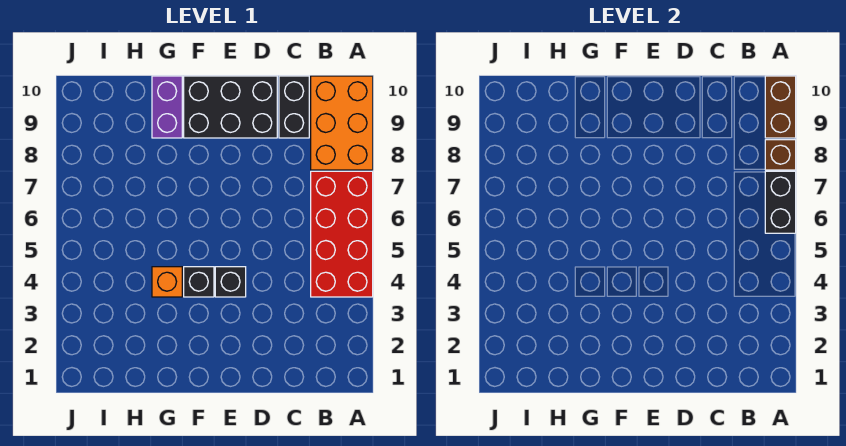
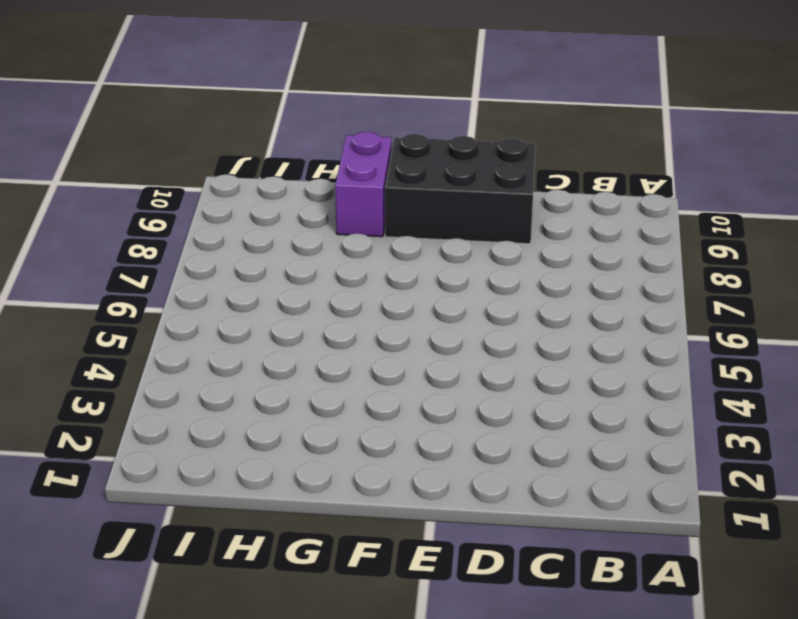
none -> red 2x4 brick [311,171,373,297]
none -> orange 2x3 brick [311,76,373,170]

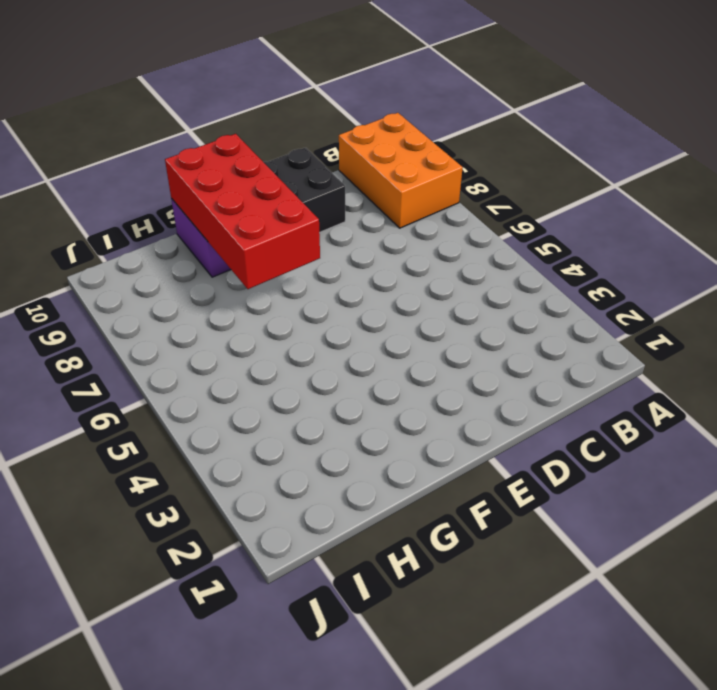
red 2x4 brick [165,134,320,289] -> red 2x4 brick moved to [311,171,373,297]
none -> black 1x2 brick [279,76,309,138]
none -> black 1x1 brick [215,267,246,297]

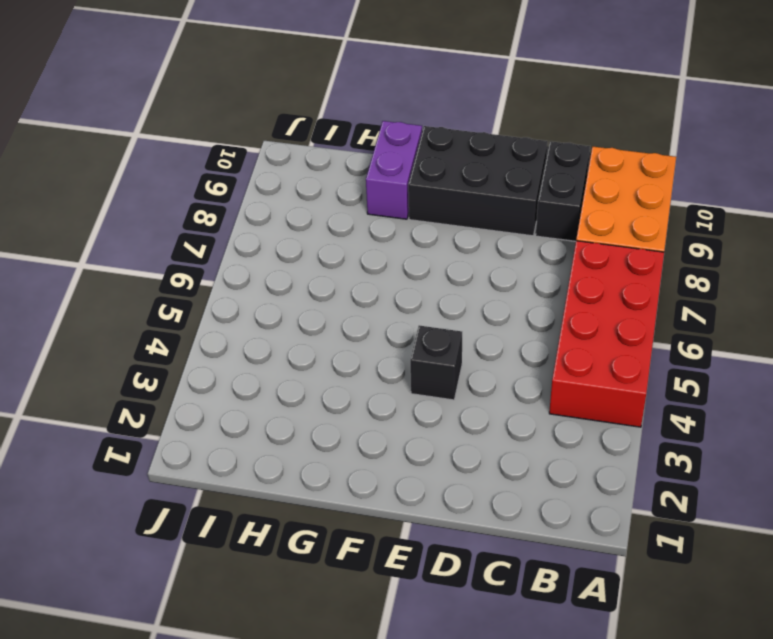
none -> black 1x1 brick [184,267,214,297]
none -> orange 1x1 brick [152,267,182,297]

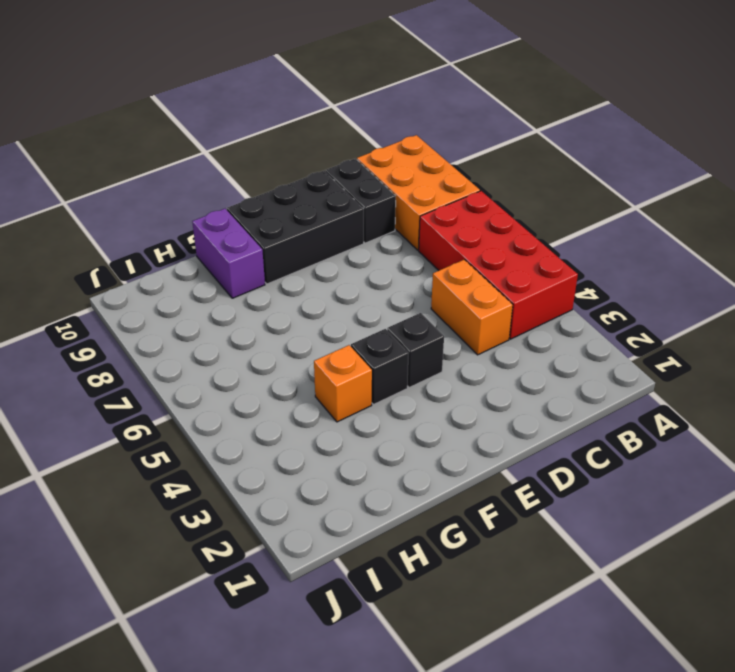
orange 1x2 brick [431,260,513,355] -> none
none -> black 1x2 brick [765,171,796,233]
none -> brown 1x1 brick [765,140,796,170]

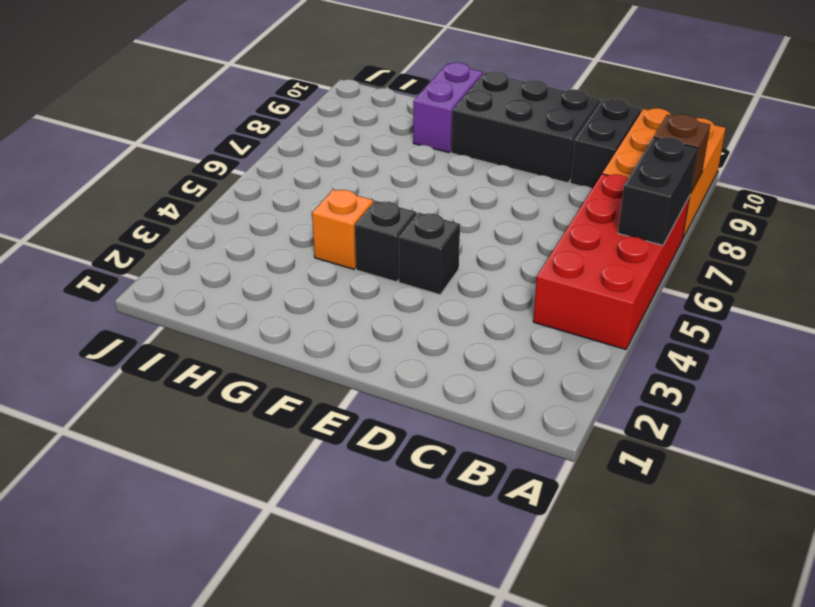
none -> brown 1x2 brick [765,76,796,138]

